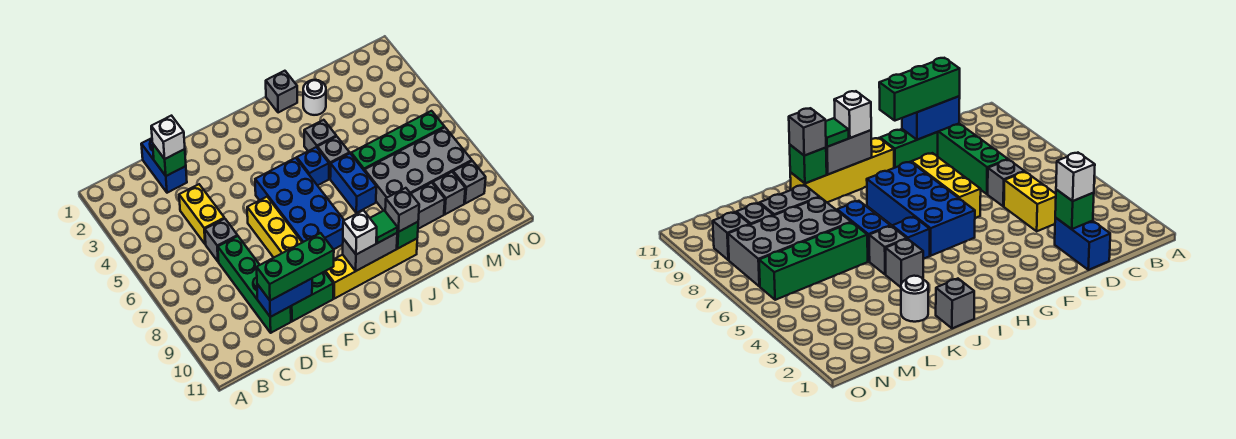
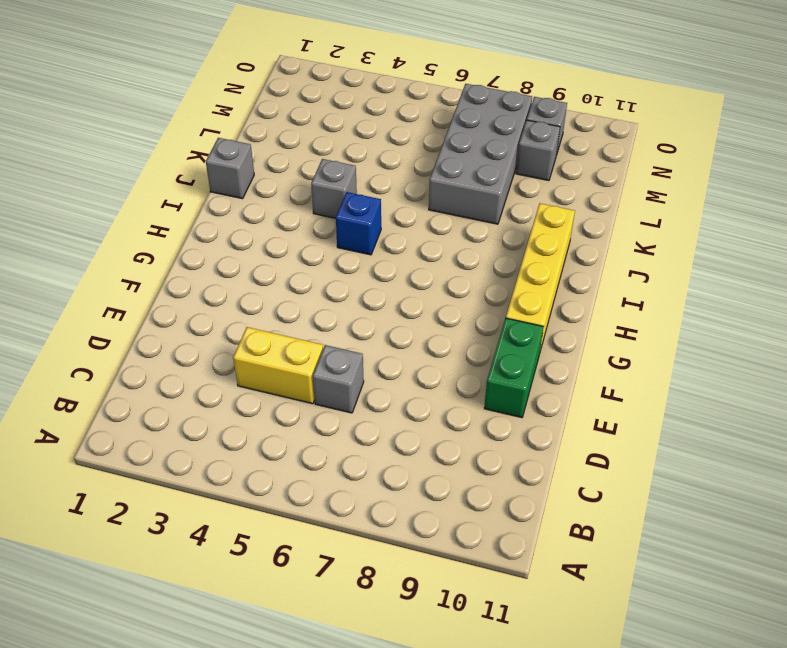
none -> blue 1x2 brick [141,138,187,193]
none -> green 1x4 brick [218,236,291,333]
none -> yellow 1x3 brick [247,197,302,258]

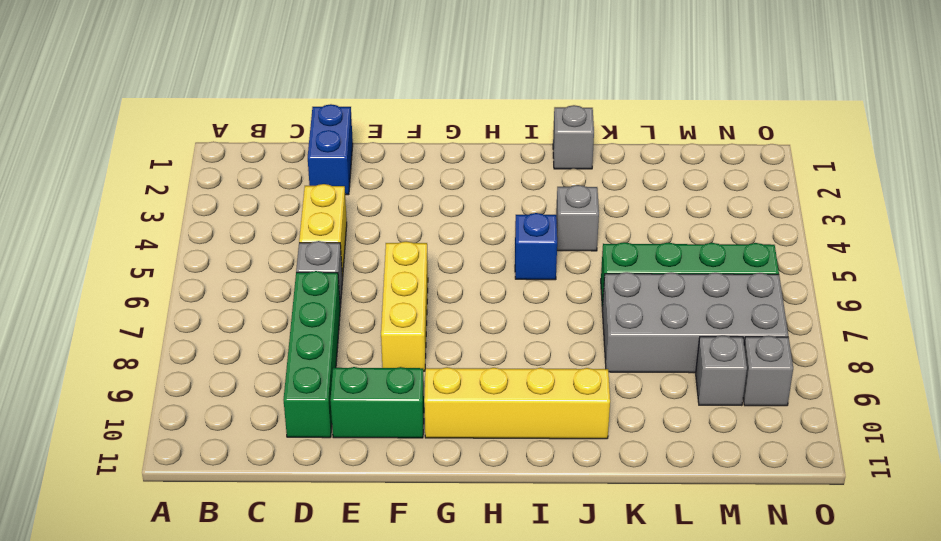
none -> blue 2x4 brick [255,158,344,249]
none -> grey 1x1 brick [317,136,350,179]
none -> blue 1x2 brick [330,153,376,213]

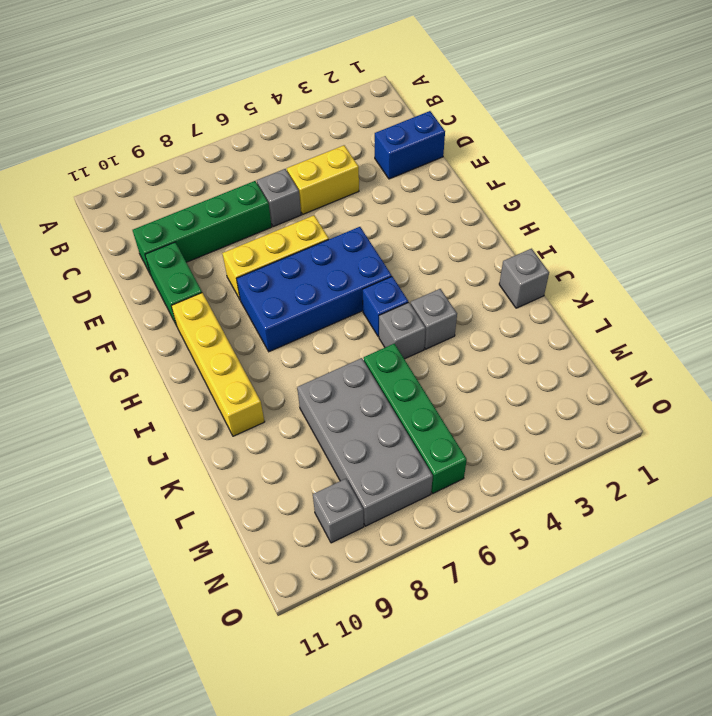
none -> blue 1x2 brick [330,153,376,213]
none -> white 1x1 round brick [303,80,326,115]
none -> grey 1x2 brick [411,183,445,229]

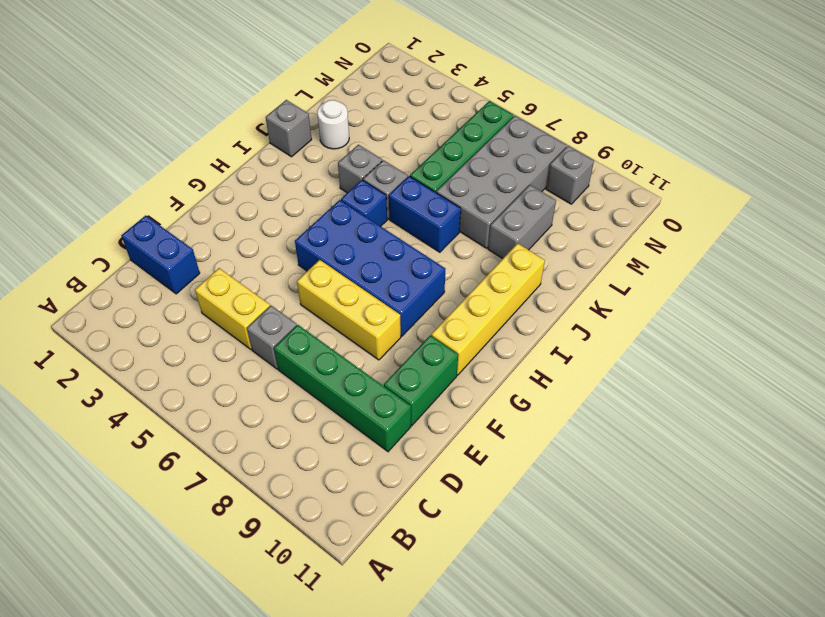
none -> grey 1x1 brick [433,172,465,214]
none -> green 1x1 brick [153,144,186,176]
none -> blue 1x2 brick [257,279,312,317]

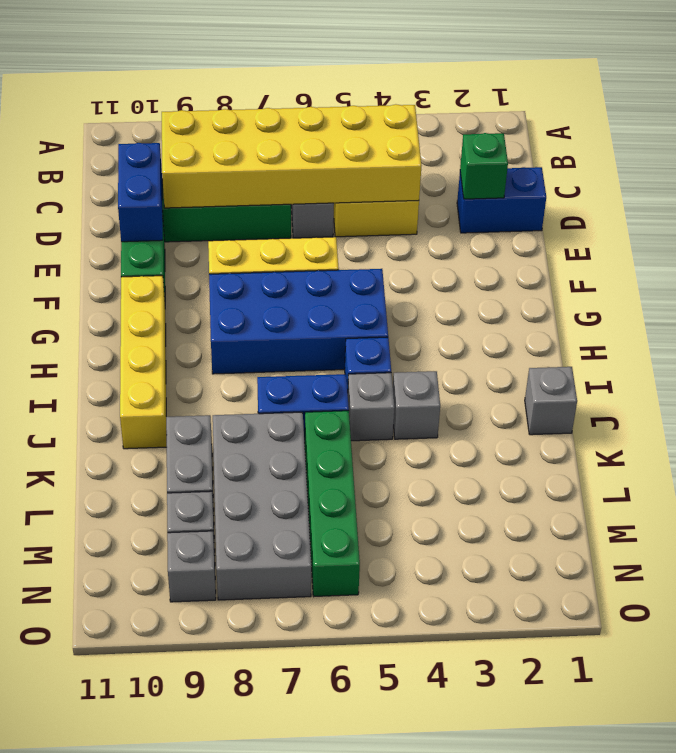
yellow 2x6 brick [162,104,421,208] -> none
none -> white 1x1 round brick [303,80,326,115]
none -> grey 1x2 brick [343,233,397,271]
none -> green 1x1 brick [397,222,418,248]

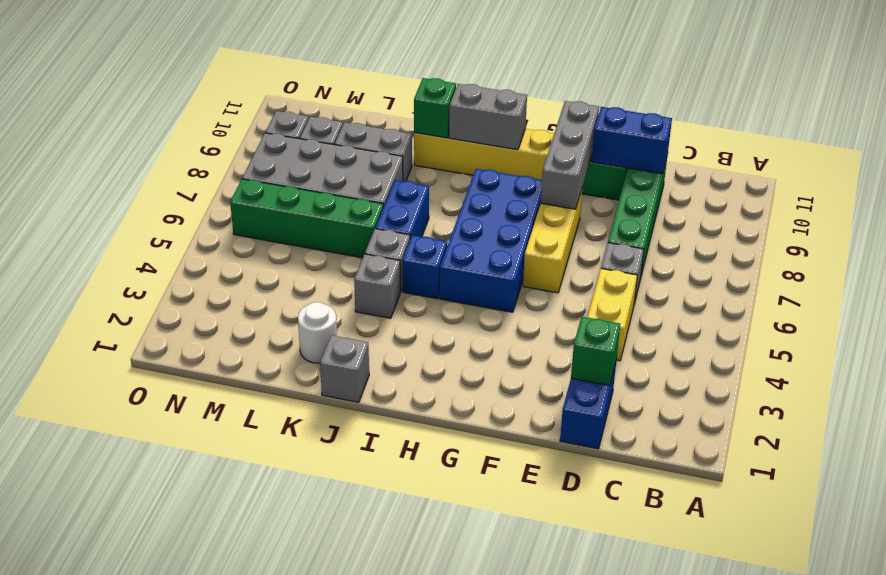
grey 1x3 brick [541,101,599,209] -> none
none -> white 1x1 brick [151,116,185,159]
none -> green 1x3 brick [257,233,334,300]
none -> white 1x1 brick [343,210,377,254]

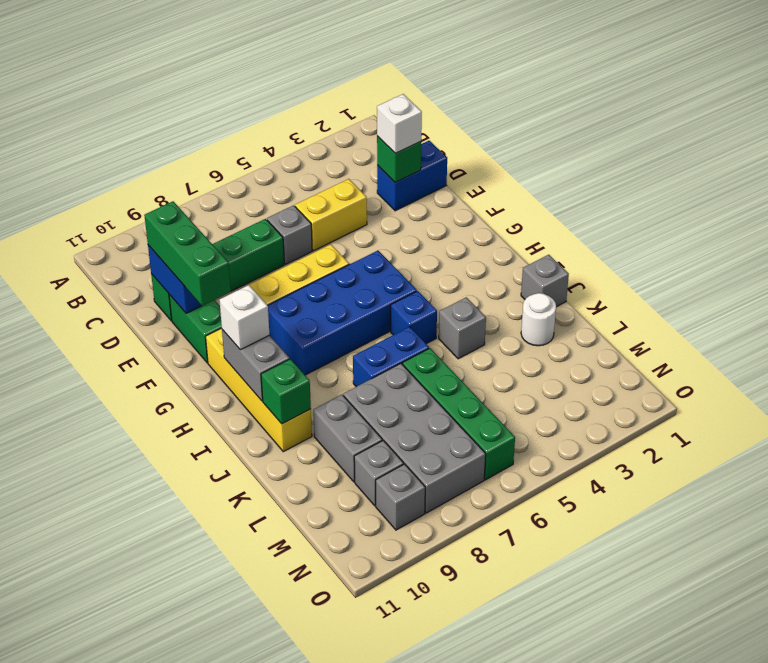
none -> grey 1x1 brick [317,136,350,179]
none -> green 1x1 tile [370,211,398,243]
none -> grey 1x1 brick [385,188,419,232]

